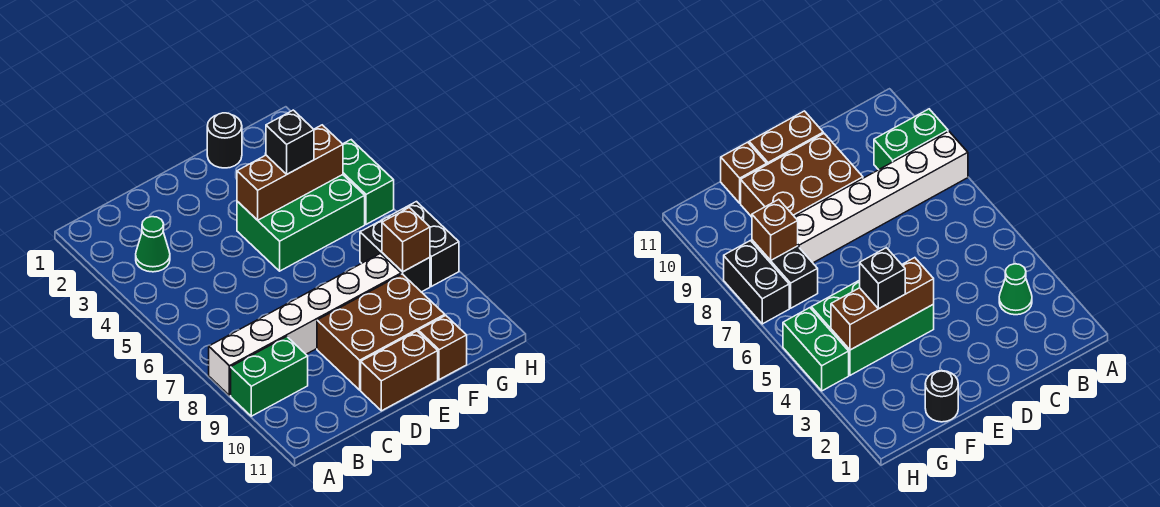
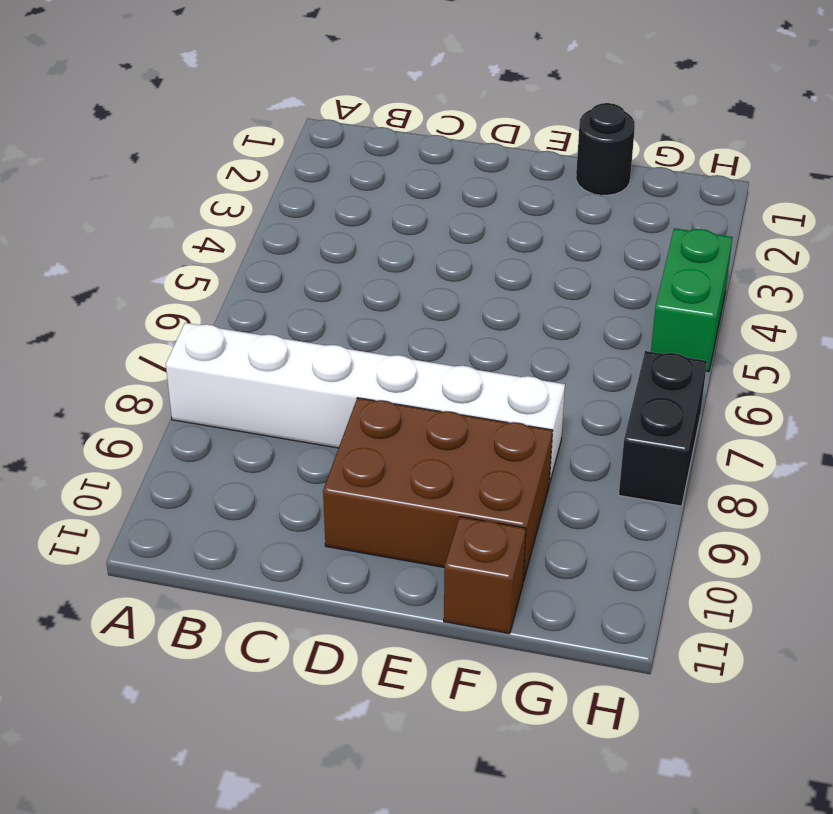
none -> green 1x2 brick [231,337,308,416]
none -> green 1x1 cone [136,217,170,272]
none -> brown 1x2 brick [361,331,438,411]

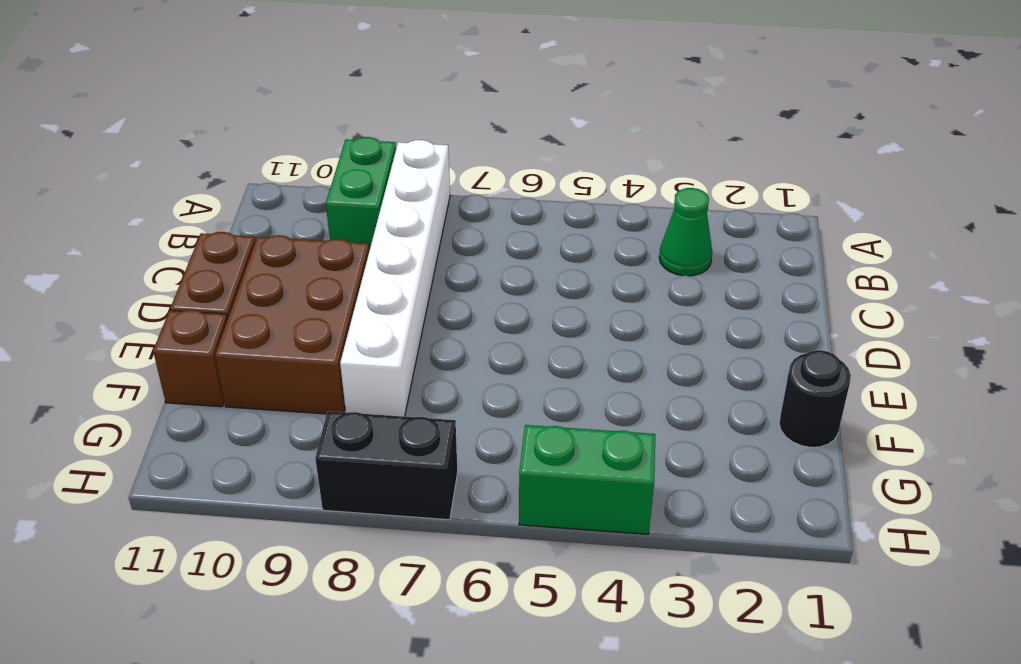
none -> green 2x3 brick [237,175,365,271]
none -> black 1x2 brick [360,217,430,292]
none -> brown 1x3 brick [237,125,343,220]

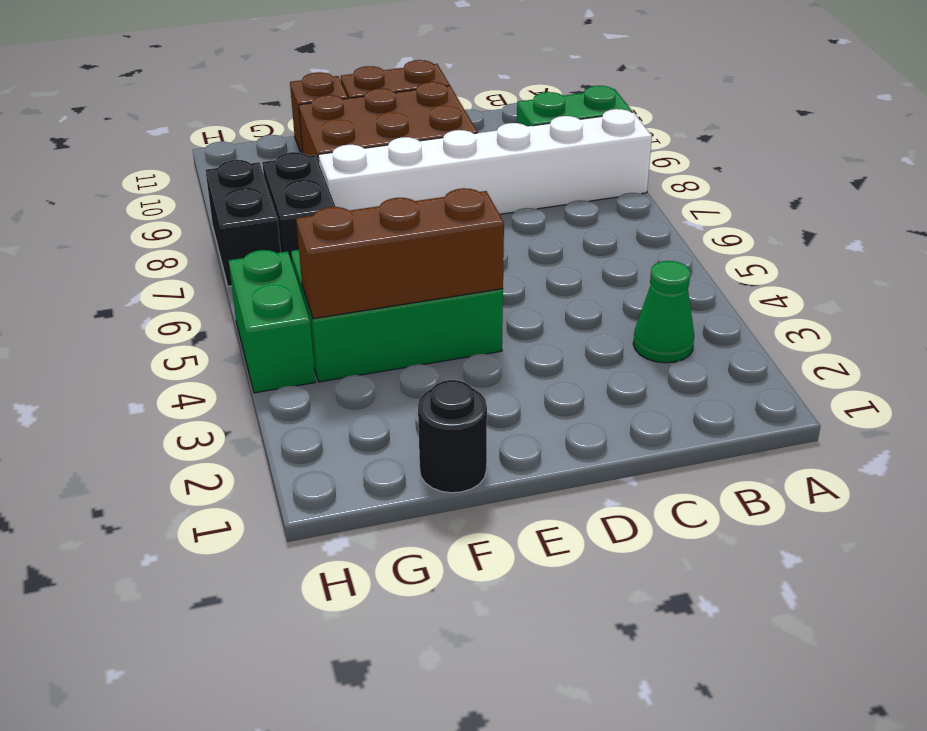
none -> brown 1x1 brick [382,208,430,272]
none -> black 1x1 brick [266,110,314,174]

